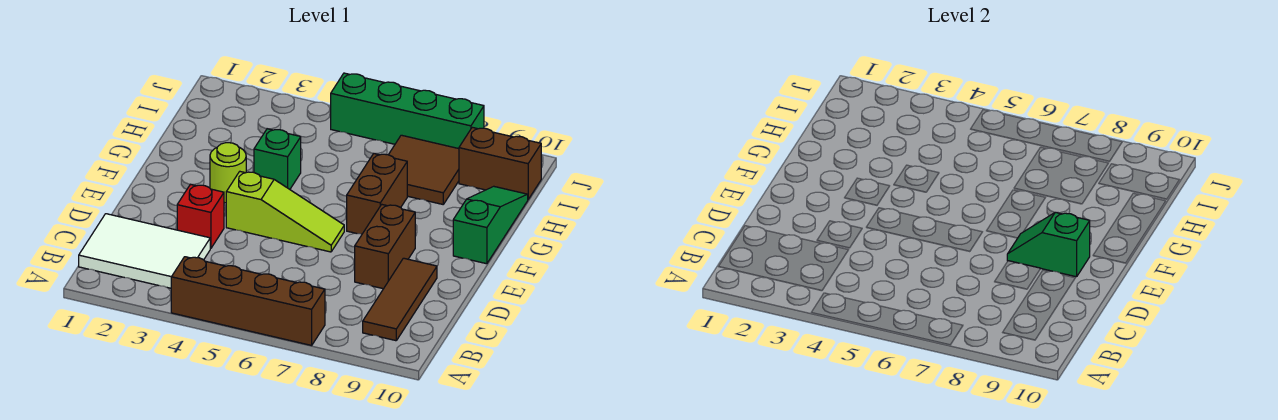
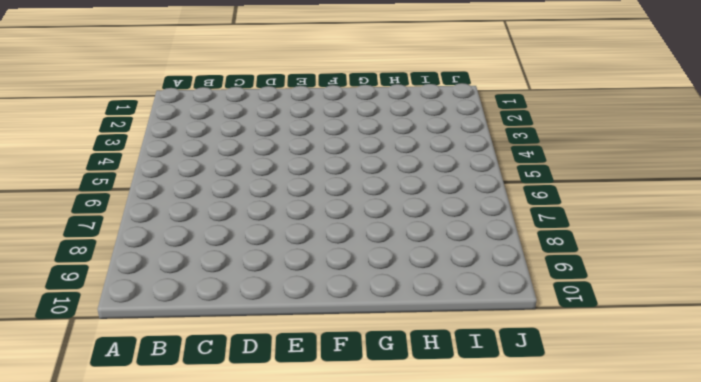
none -> brown 1x4 brick [171,257,325,345]
none -> white 2x3 tile [79,214,210,288]
none -> brown 1x3 tile [363,258,437,341]

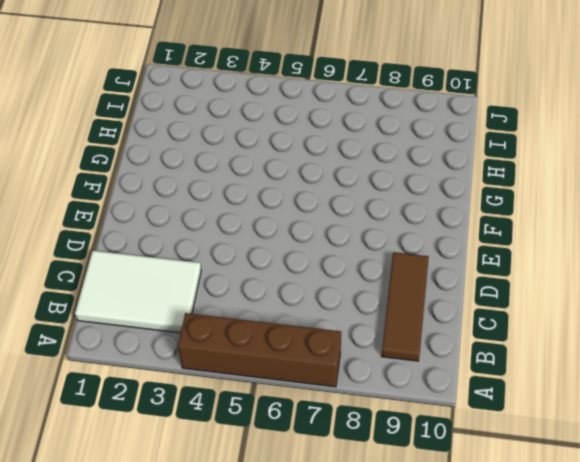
none -> red 1x1 brick [177,184,224,249]
none -> brown 1x2 brick [355,205,415,289]
none -> lime 1x3 slope [226,172,344,252]

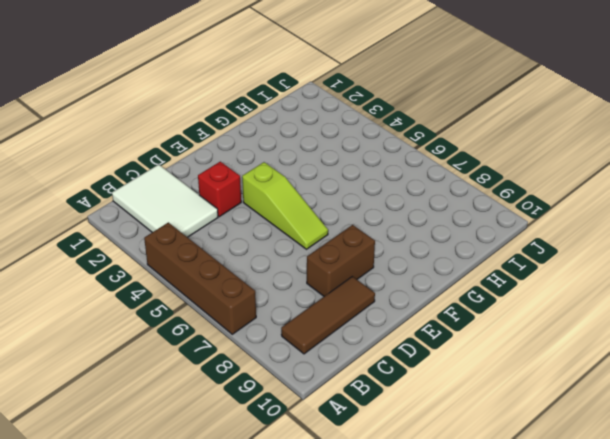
none -> lime 1x1 round brick [210,143,246,203]
none -> brown 1x2 brick [347,153,407,234]
none -> green 1x3 slope [453,186,528,264]

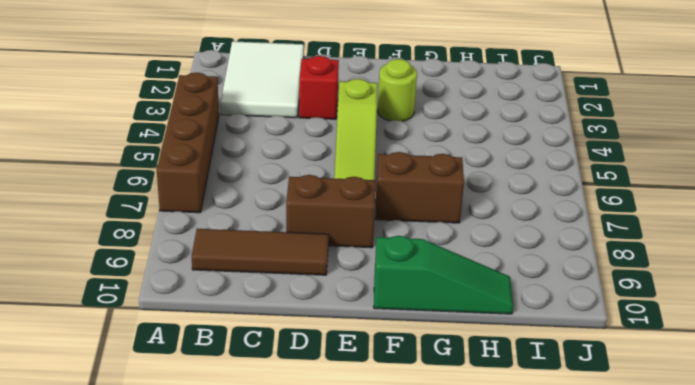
none -> green 1x1 brick [254,129,301,189]
none -> brown 2x2 tile [389,135,459,204]
none -> brown 1x2 brick [459,127,541,199]

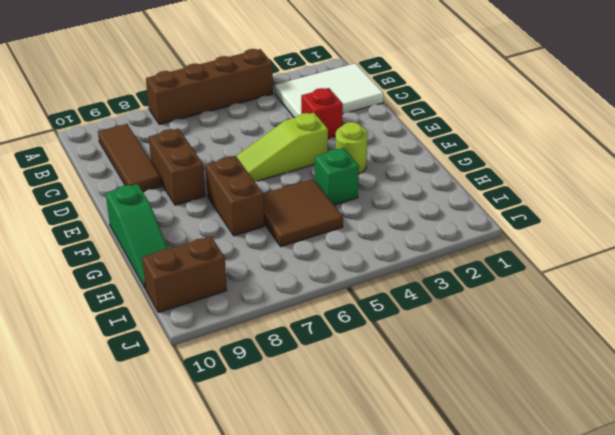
brown 2x2 tile [263,179,343,247] -> brown 2x2 tile moved to [389,135,459,204]
none -> green 1x4 brick [331,73,484,149]
none -> green 1x2 slope [1007,212,1090,277]

